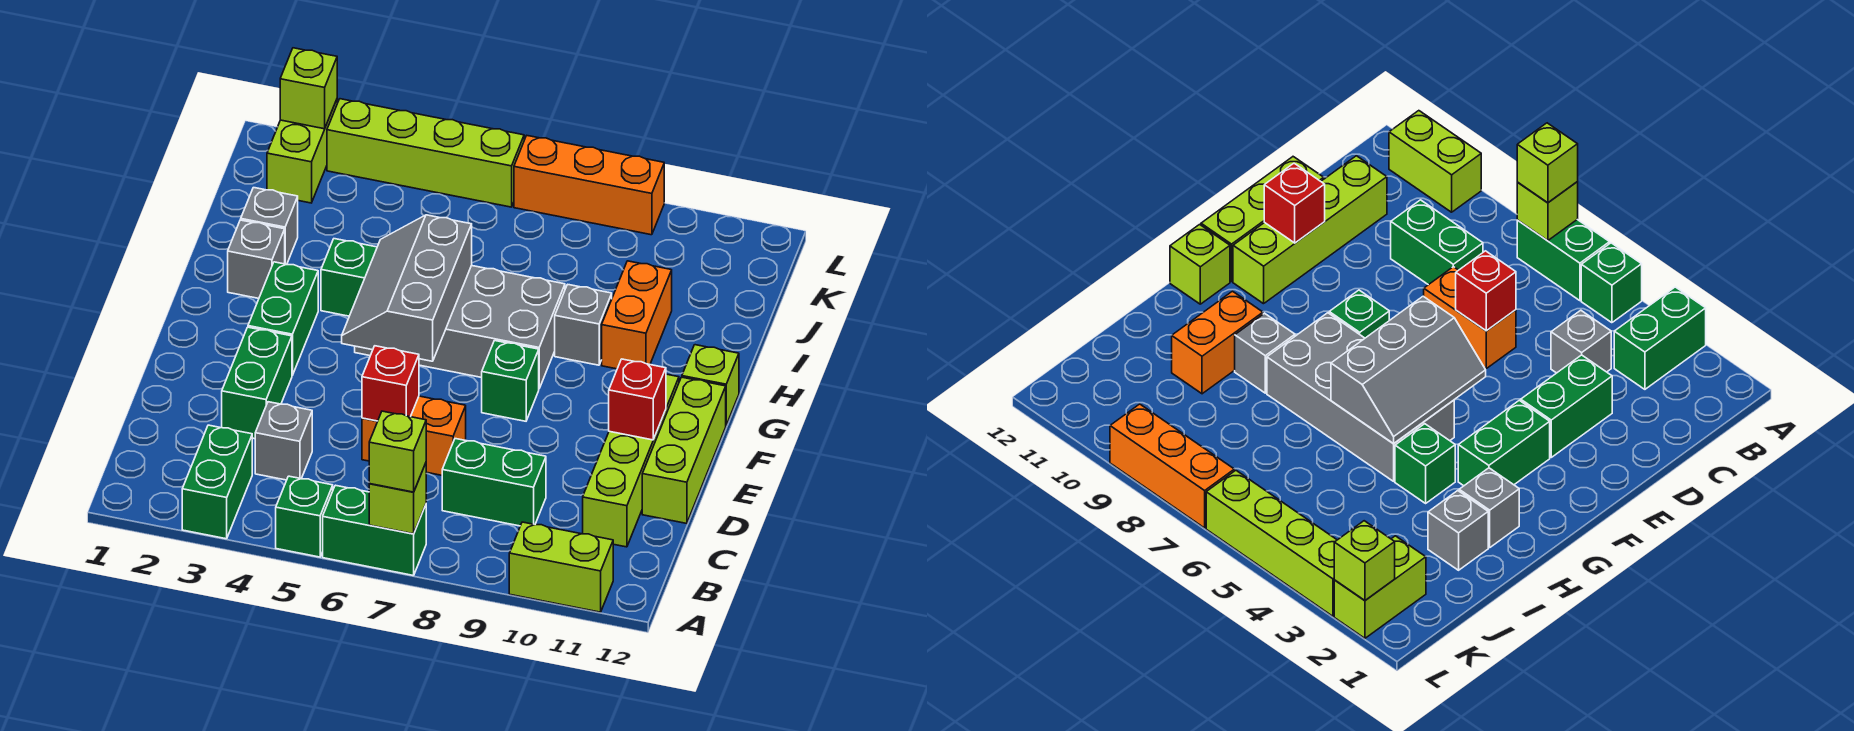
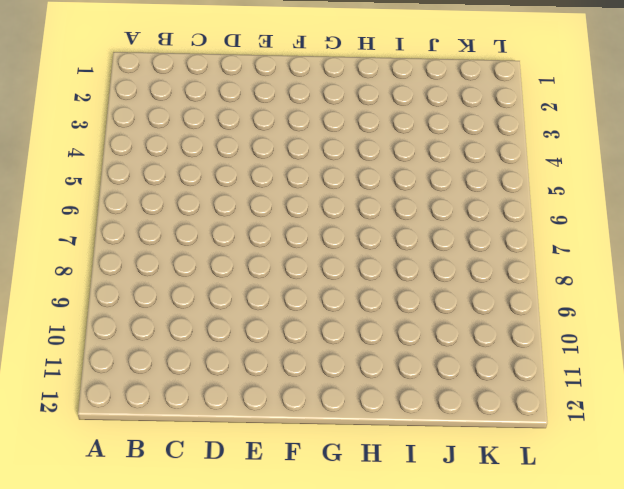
none -> green 1x2 brick [182,425,252,539]
none -> green 1x1 brick [276,476,333,557]
none -> green 1x2 brick [323,485,426,576]

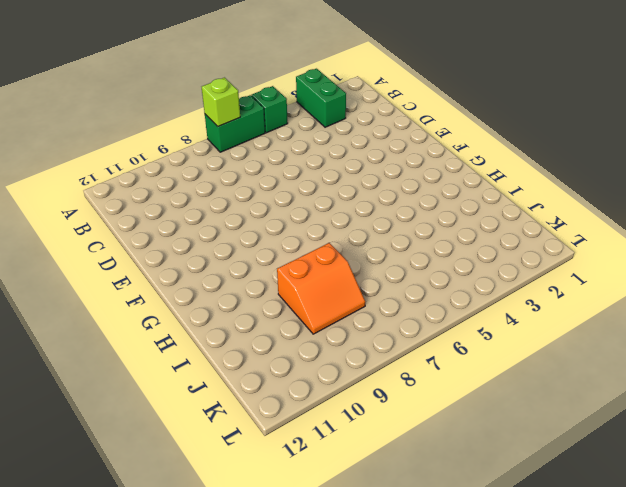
orange 2x2 slope [277,243,365,334] -> none
none -> lime 1x2 brick [509,522,613,612]
none -> grey 1x1 brick [255,402,312,480]
none -> green 1x2 brick [442,439,546,526]

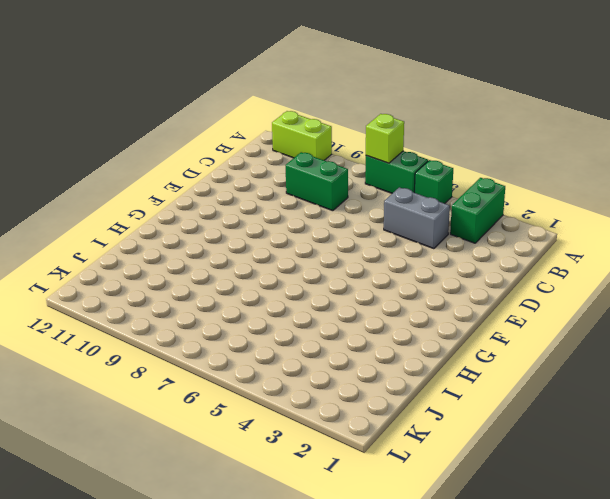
grey 1x2 brick [384,187,450,249] -> grey 1x1 brick [255,402,312,480]
none -> lime 1x4 brick [583,374,679,547]
none -> green 1x2 brick [222,327,292,439]
none -> orange 1x2 brick [362,396,466,475]

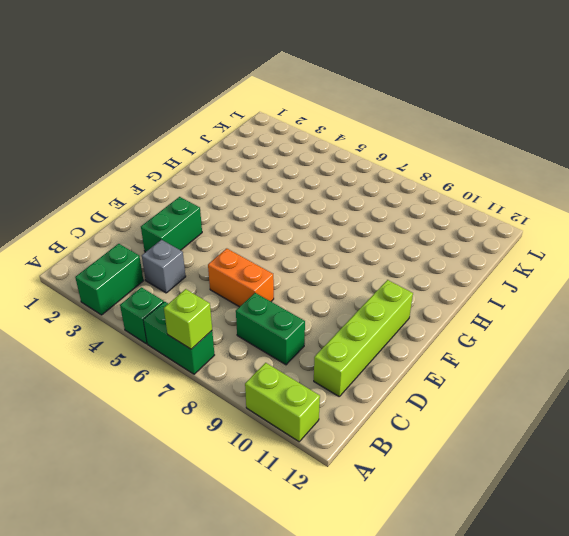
none -> lime 1x3 brick [642,377,726,524]
none -> green 1x2 brick [248,262,318,375]
none -> green 1x1 brick [482,341,539,421]

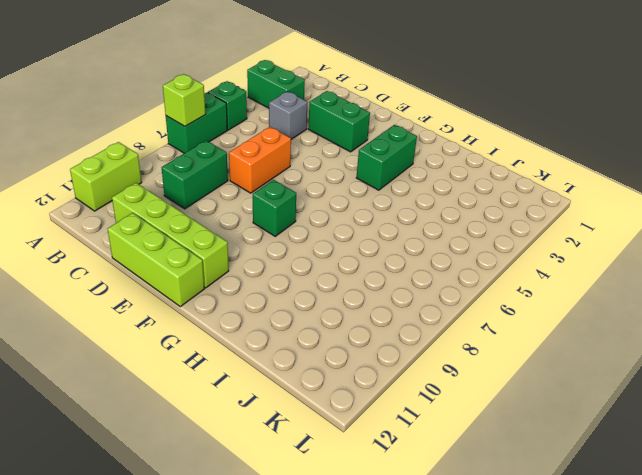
green 1x2 brick [356,125,417,190] -> green 1x2 brick turned to [248,262,318,375]
none -> grey 2x4 brick [355,266,565,388]
none -> lime 1x1 brick [682,345,739,425]
none -> grey 1x1 brick [228,220,285,298]

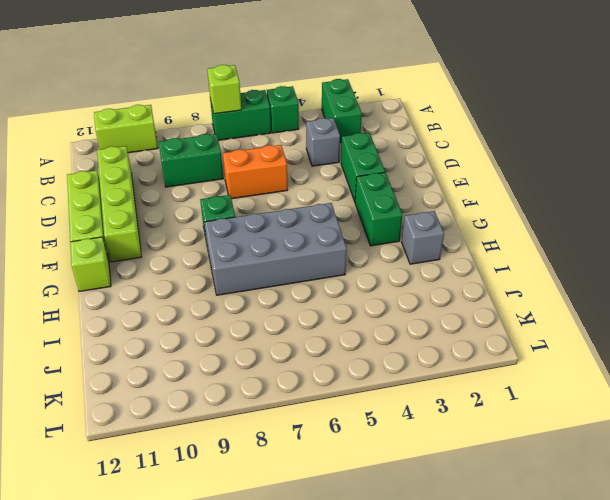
none -> green 1x1 brick [321,239,377,316]
none -> grey 1x1 brick [555,284,612,365]
none -> orange 1x2 brick [602,261,672,369]

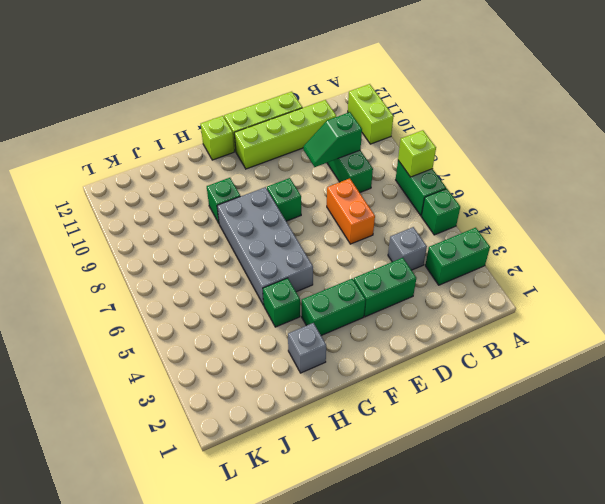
green 1x2 slope [303,112,362,167] -> none
green 1x1 brick [207,178,240,223] -> grey 1x1 brick [555,284,612,365]
none -> orange 1x2 brick [602,261,672,369]
none -> grey 1x1 brick [241,188,298,264]
none -> lime 1x2 brick [267,100,337,203]

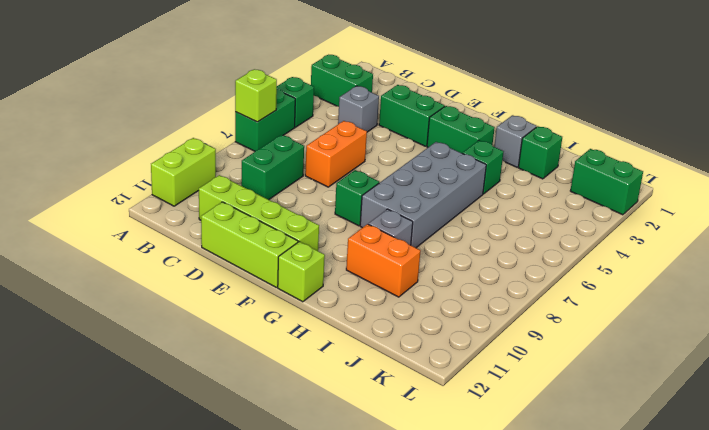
green 1x1 brick [518,126,562,179] -> grey 1x1 brick [241,188,298,264]
green 1x2 brick [570,149,643,215] -> lime 1x2 brick [267,100,337,203]
none -> lime 1x4 brick [327,99,524,207]
none -> orange 1x3 brick [514,136,664,235]
none -> red 1x1 brick [362,346,419,421]

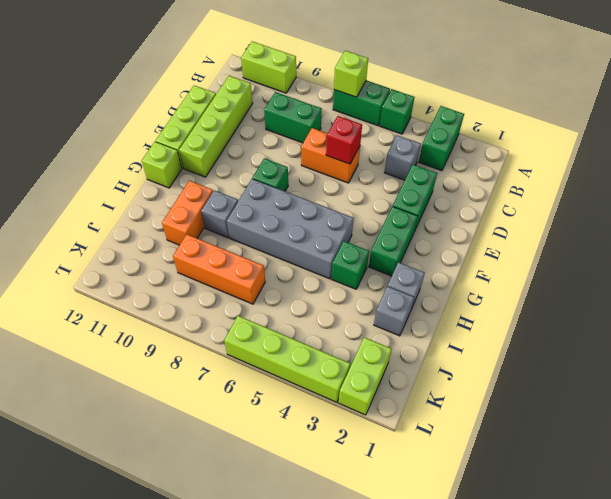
orange 1x3 brick [173,234,265,304] -> orange 1x3 brick moved to [514,136,664,235]
none -> red 1x1 brick [609,359,666,440]
none -> grey 2x3 slope [342,215,472,361]
none -> lime 1x1 brick [280,48,337,129]

